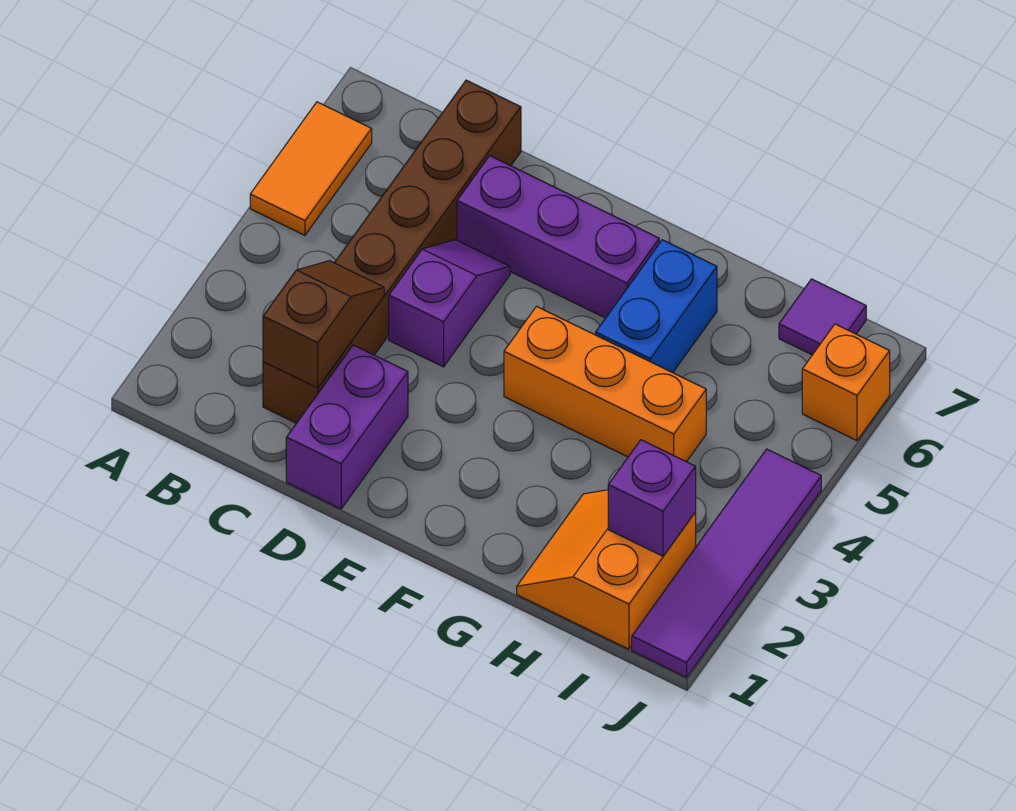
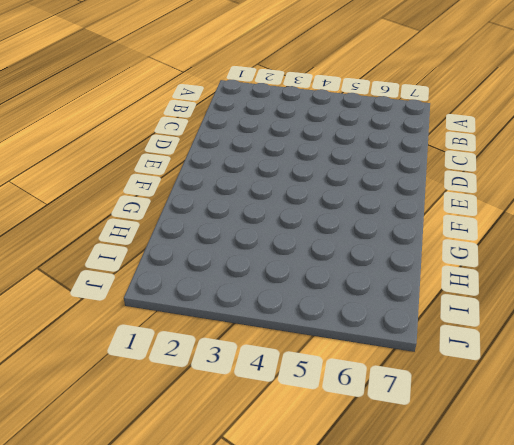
none -> orange 1x2 tile [250,102,372,235]
none -> brown 1x6 brick [263,80,521,423]
none -> purple 1x2 brick [286,345,408,509]

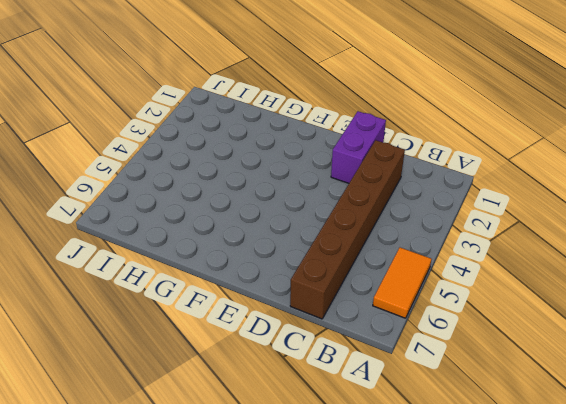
none -> purple 1x2 slope [389,240,510,367]
none -> purple 1x3 brick [457,156,659,318]
none -> orange 1x3 brick [504,307,706,462]

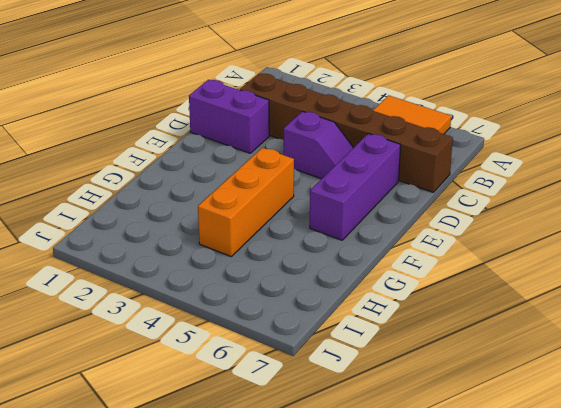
none -> blue 1x2 brick [596,240,717,373]
none -> orange 2x2 slope [517,490,696,649]
none -> purple 1x1 tile [779,279,866,355]

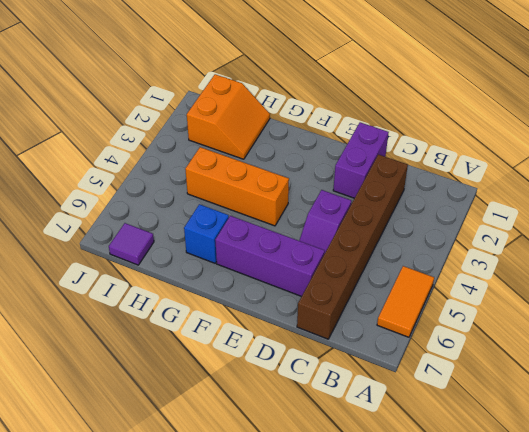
blue 1x1 brick [184,204,229,263] -> blue 1x2 brick [596,240,717,373]
none -> purple 1x4 tile [632,449,821,677]
none -> orange 1x1 brick [802,324,890,440]
none -> brown 1x2 slope [263,261,384,388]

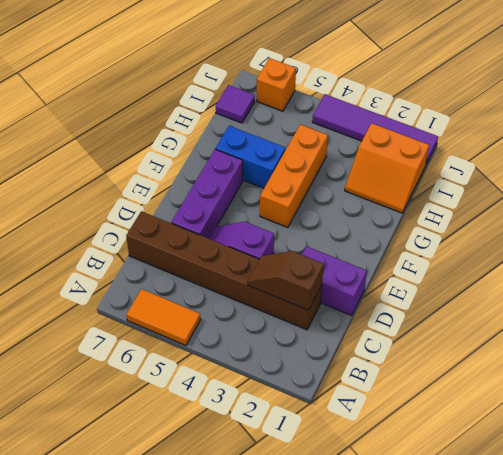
none -> purple 1x1 brick [608,440,696,556]

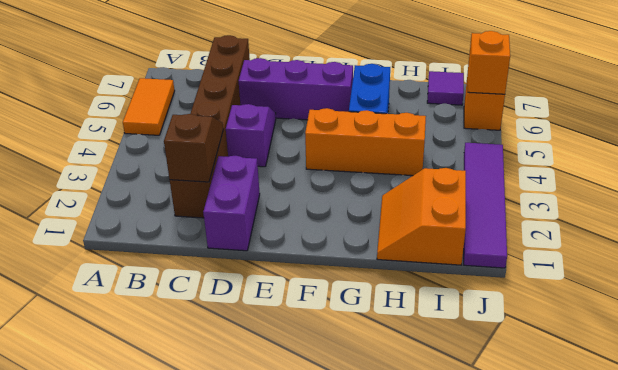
orange 1x1 brick [468,31,510,94] -> none
none -> purple 1x1 brick [608,440,696,556]

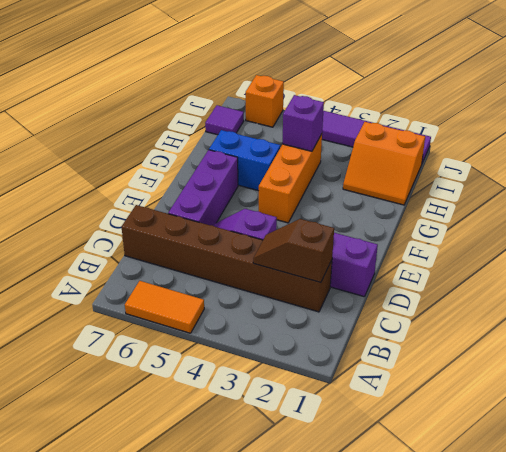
purple 1x1 brick [282,95,324,151] -> purple 1x1 brick moved to [608,440,696,556]

